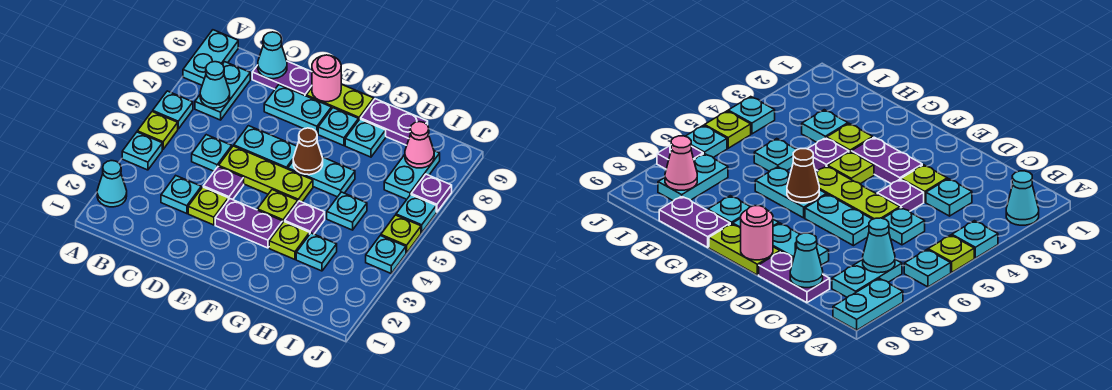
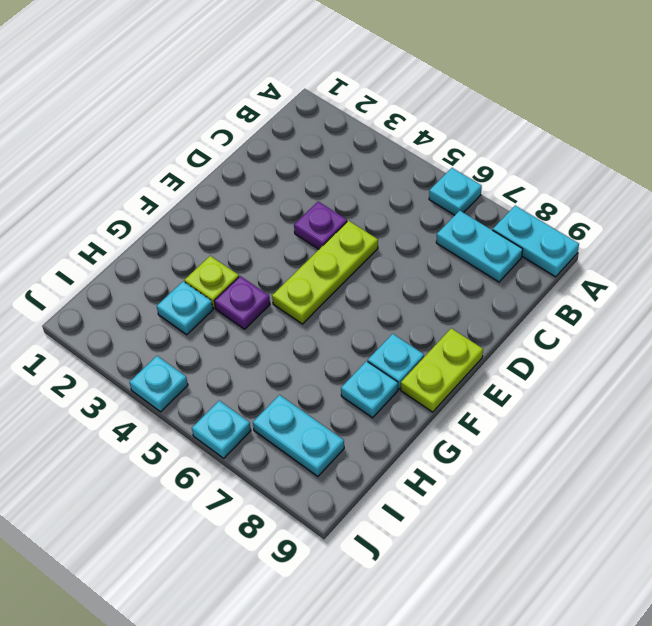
none -> cyan 1x1 cone [97,161,127,207]
none -> cyan 1x1 plate [122,132,162,170]
none -> lime 1x1 plate [137,112,178,149]
none -> cyan 1x1 plate [161,176,201,214]

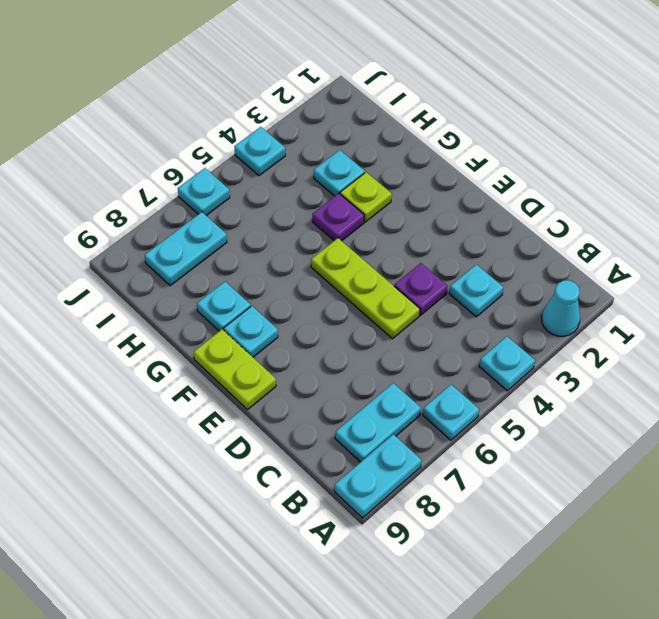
none -> lime 1x1 plate [137,112,178,149]
none -> cyan 1x1 plate [192,135,232,171]
none -> purple 1x2 plate [252,61,312,96]
none -> lime 1x1 plate [188,187,228,225]

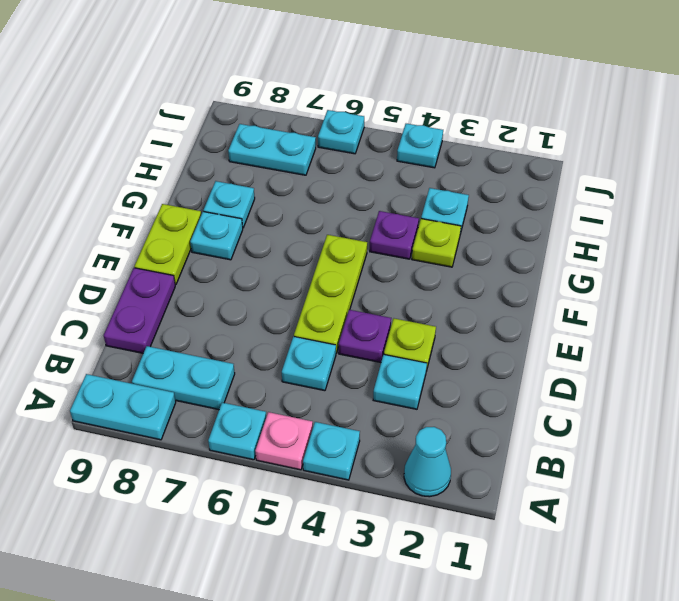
pink 1x1 plate [255,412,313,470] -> lime 1x1 plate [137,112,178,149]
none -> cyan 1x2 plate [234,126,297,169]
none -> cyan 1x2 plate [264,85,331,134]
none -> purple 1x2 plate [215,199,282,248]
none -> lime 1x1 plate [257,190,298,223]

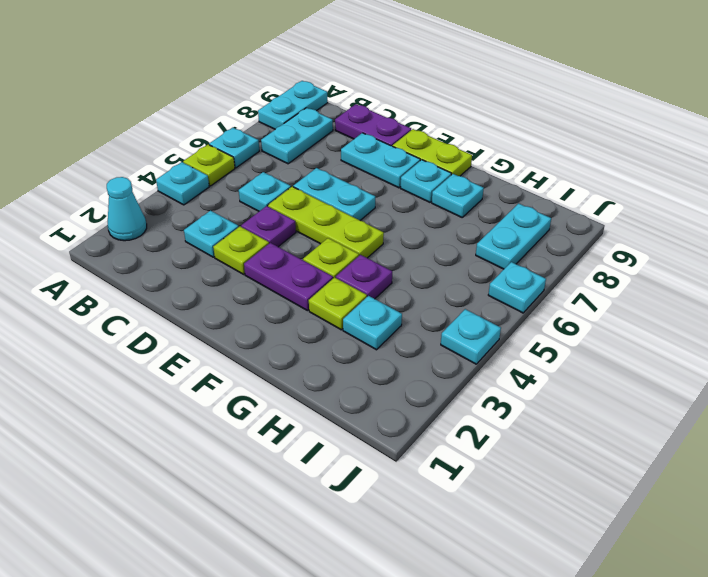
none -> cyan 1x2 plate [288,157,355,197]
none -> purple 1x2 plate [361,99,428,145]
none -> cyan 1x1 plate [327,192,367,230]
none -> lime 1x1 plate [381,215,421,253]

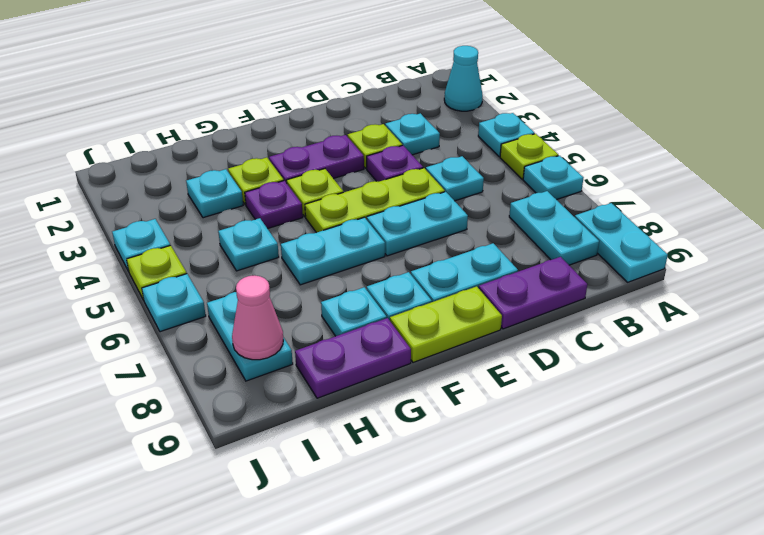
none -> purple 1x1 plate [411,174,452,212]
none -> cyan 1x1 cone [200,62,230,108]
none -> cyan 1x1 cone [258,32,287,79]
none -> pink 1x1 round brick [312,55,341,102]

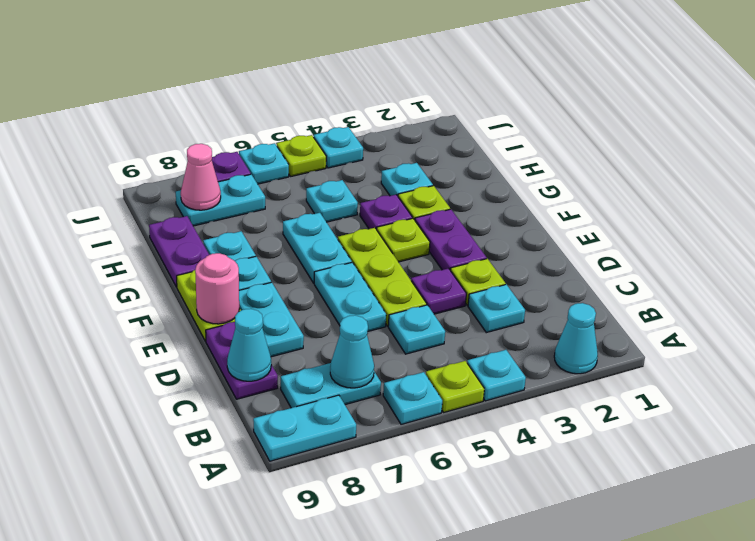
none -> brown 1x1 cone [293,128,323,175]

